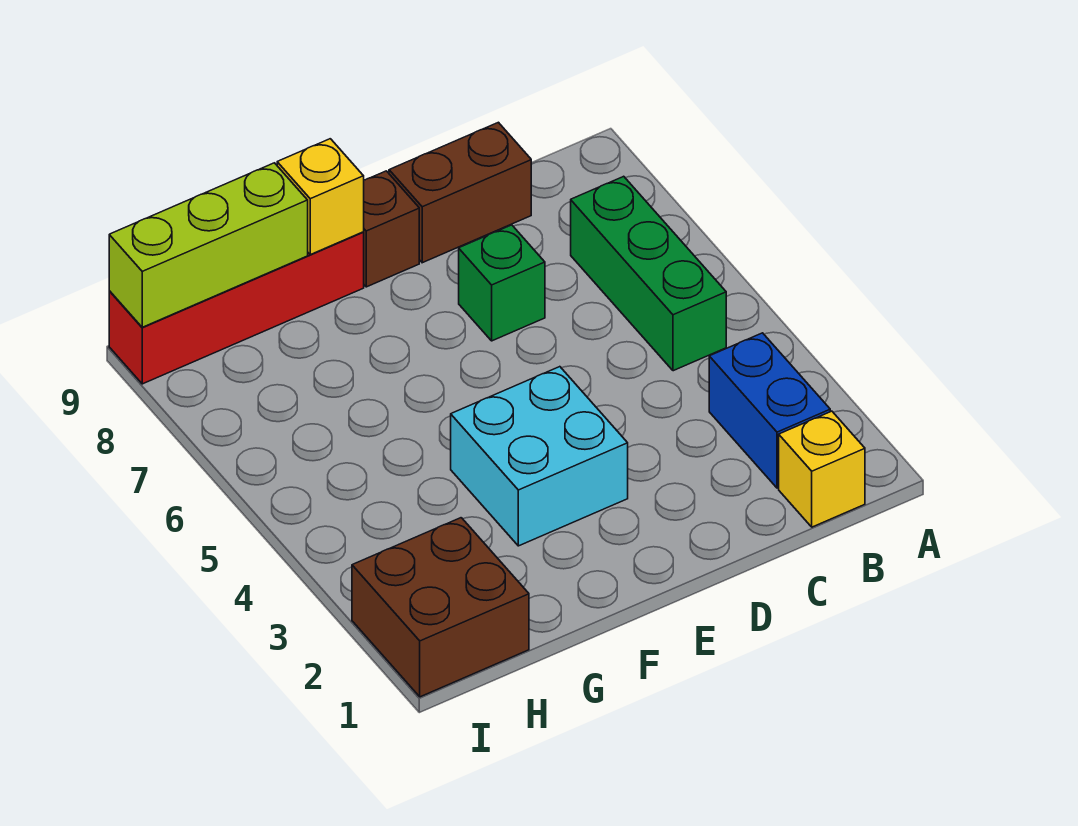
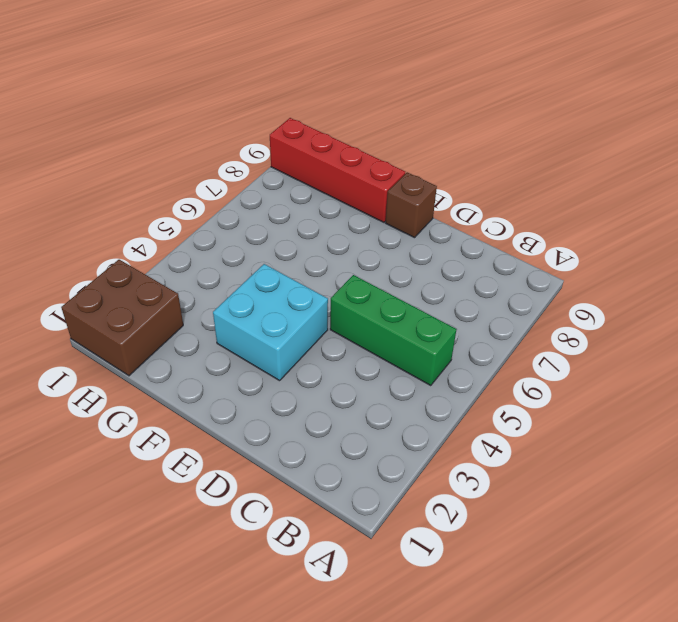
green 1x3 brick [330,275,456,386] -> green 1x3 brick turned to [571,176,726,371]
none -> yellow 1x1 brick [779,411,865,527]
none -> blue 1x2 brick [709,333,830,488]

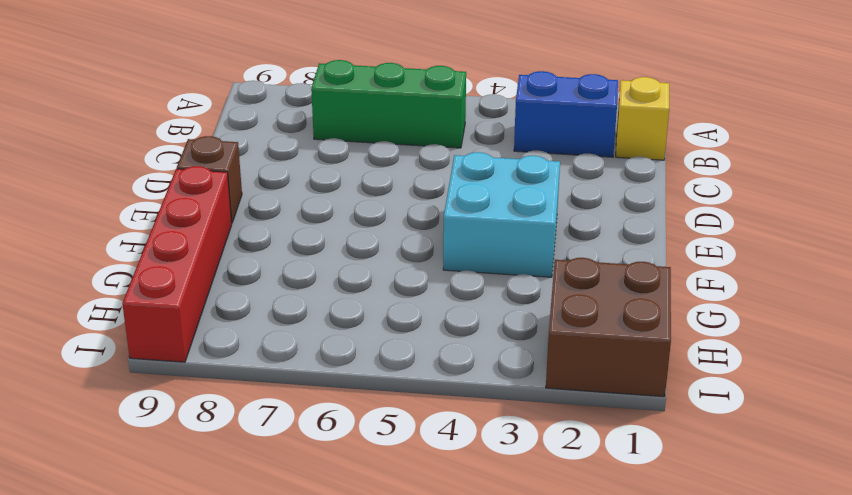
none -> brown 1x2 brick [389,122,531,263]
none -> green 1x1 brick [459,225,545,341]

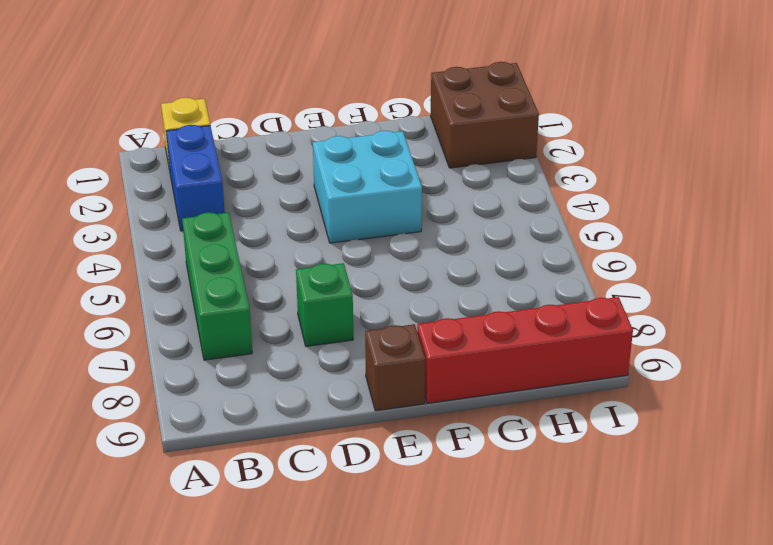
none -> brown 1x2 brick [389,122,531,263]
none -> yellow 1x1 brick [277,139,364,255]

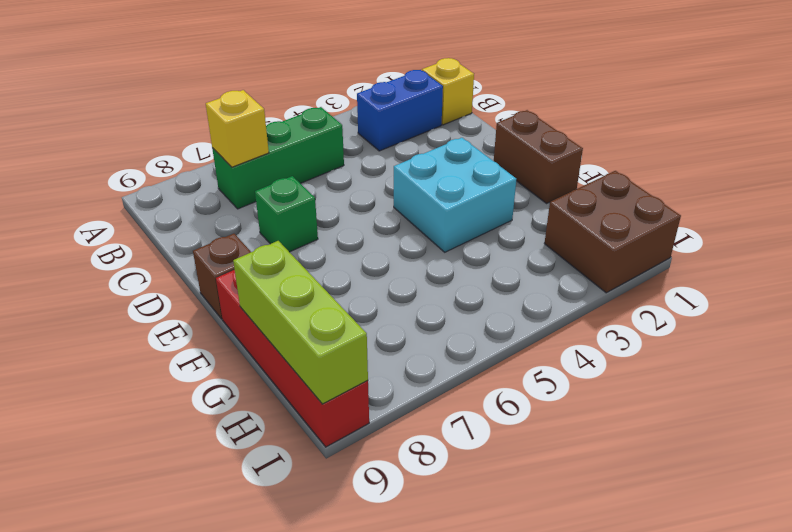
yellow 1x1 brick [206,90,269,167] -> yellow 1x1 brick moved to [277,139,364,255]
brown 1x2 brick [494,110,583,203] -> brown 1x2 brick moved to [389,122,531,263]

